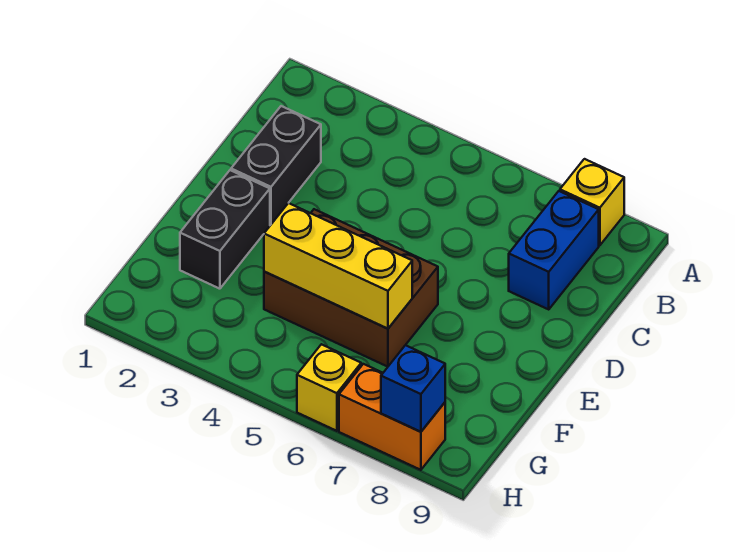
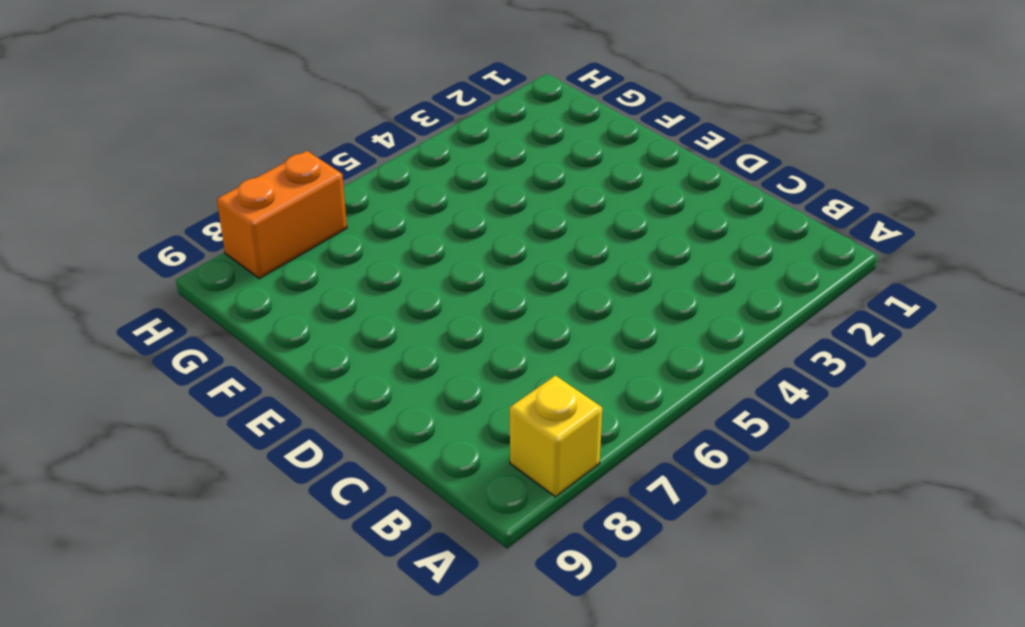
none -> blue 1x2 brick [509,191,599,309]
none -> black 1x2 brick [231,106,321,224]

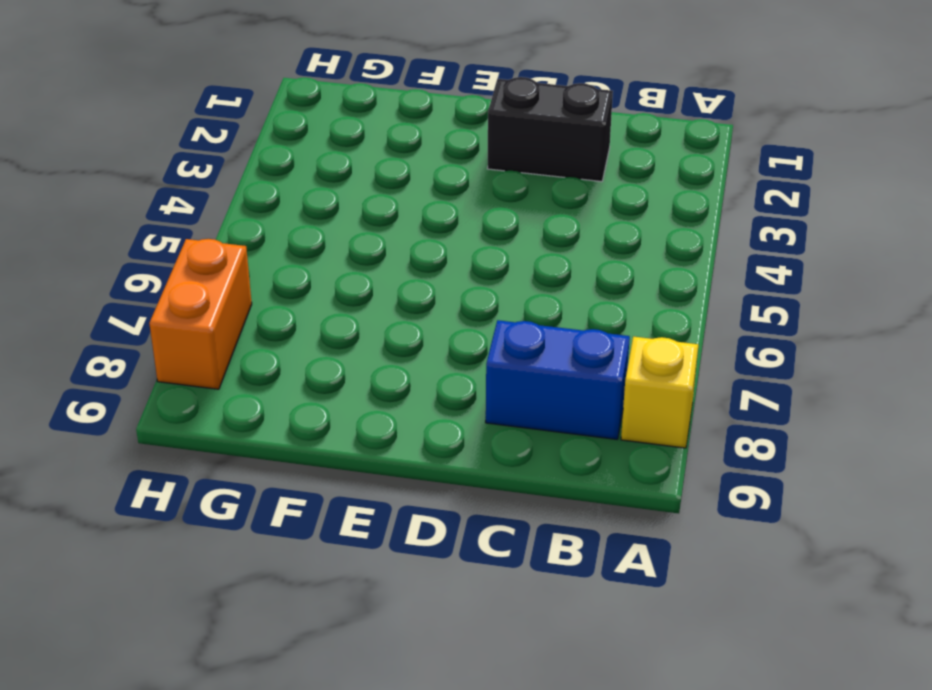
none -> black 1x2 brick [180,170,270,289]
none -> brown 2x3 brick [264,209,438,367]

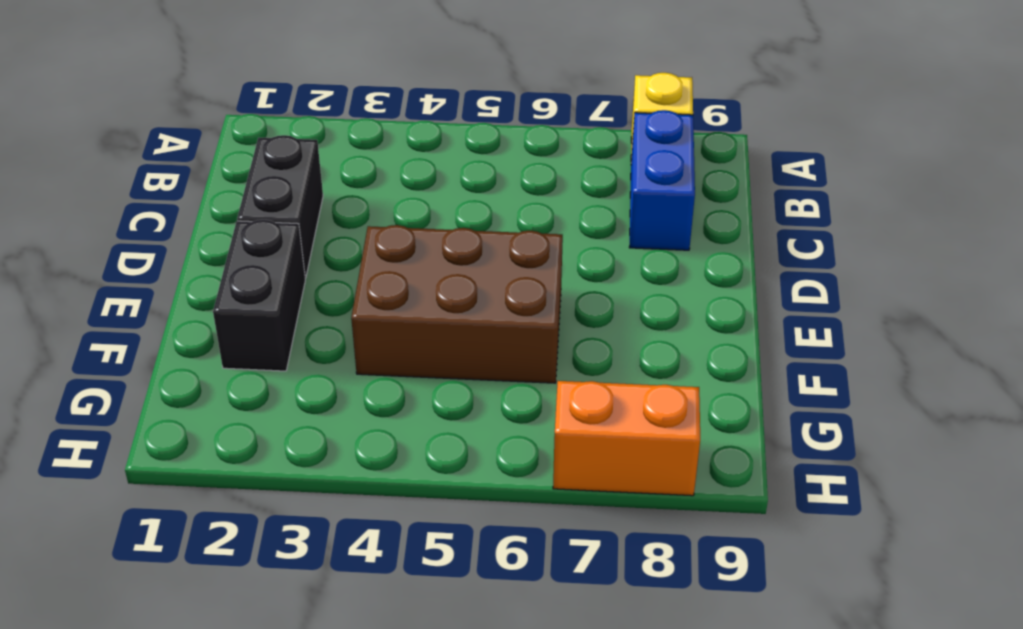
none -> yellow 1x1 brick [297,344,361,431]
none -> yellow 1x3 brick [264,203,412,329]

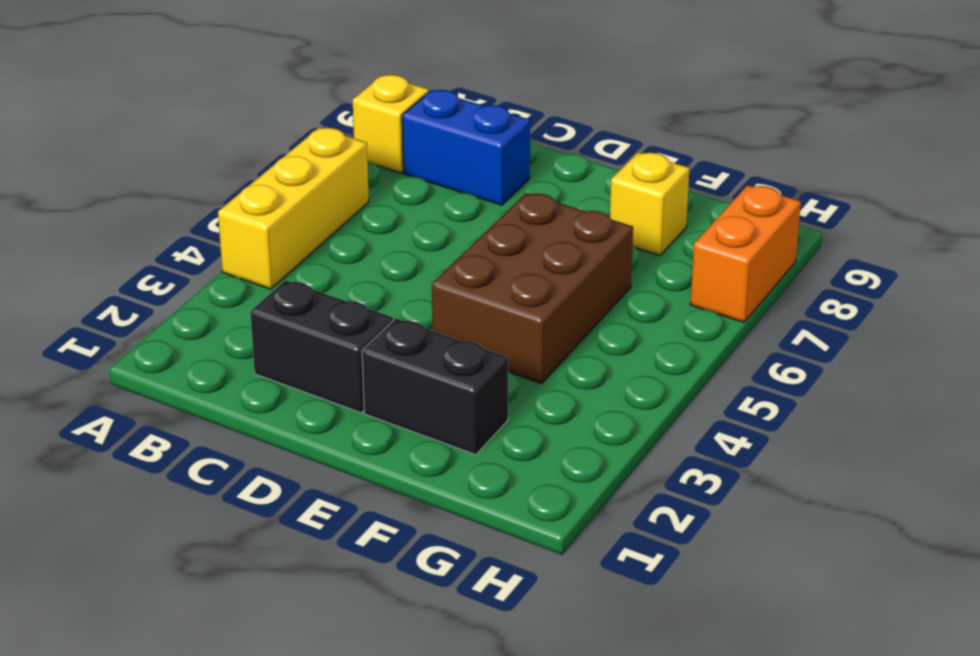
yellow 1x3 brick [218,128,369,289] -> yellow 1x3 brick moved to [264,203,412,329]
yellow 1x1 brick [610,152,689,255] -> yellow 1x1 brick moved to [297,344,361,431]
none -> blue 1x1 brick [381,345,445,432]

